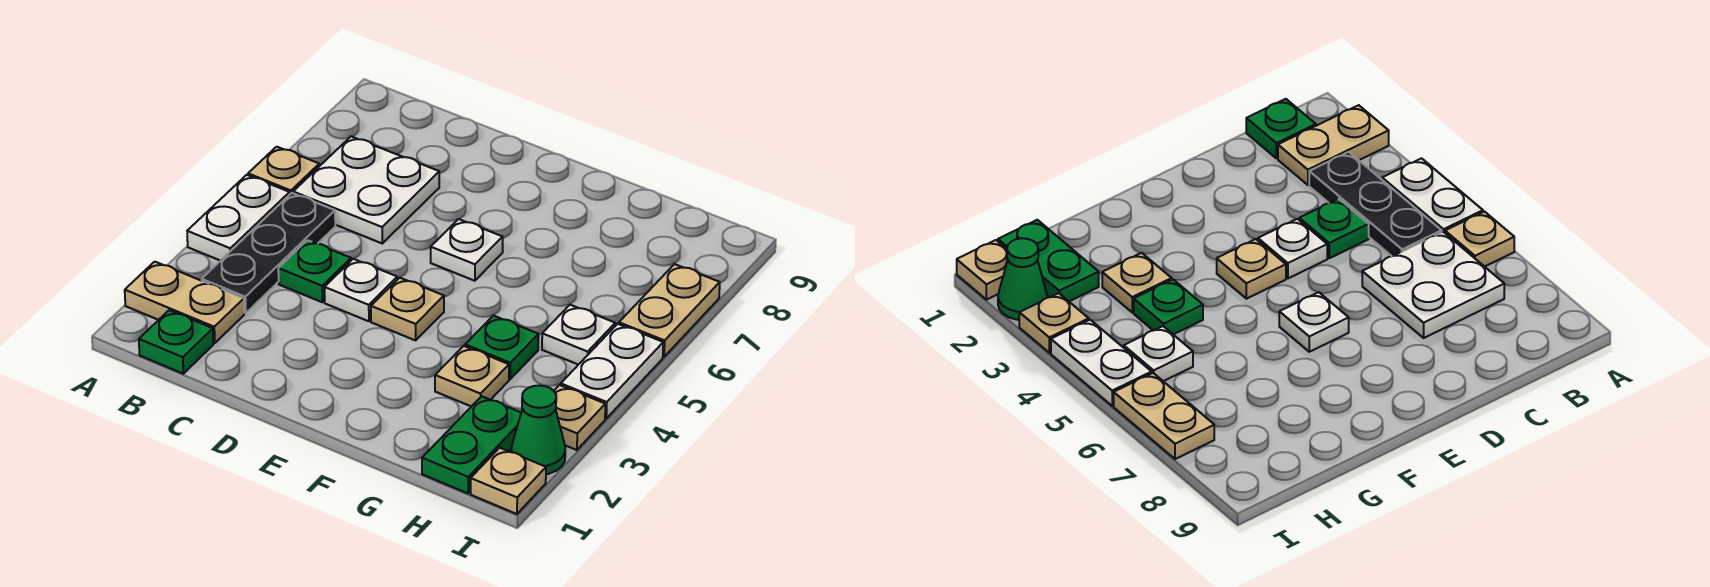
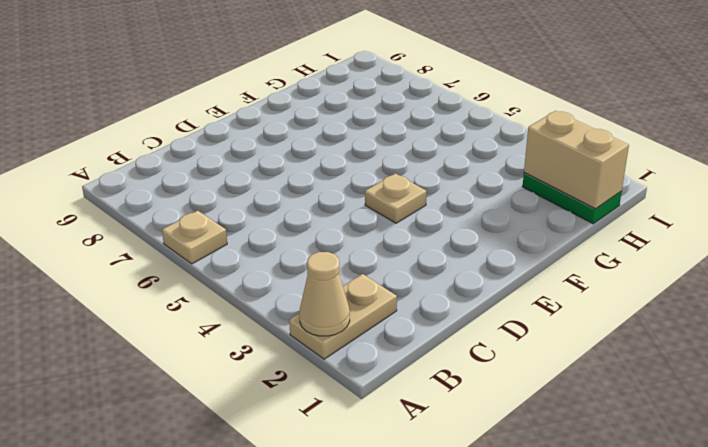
tan 1x1 cone [299,252,350,336] -> none
tan 1x2 brick [524,111,629,209] -> none
none -> white 1x2 plate [187,175,290,261]
none -> green 1x1 plate [139,310,213,374]
none -> black 1x3 plate [202,193,335,313]

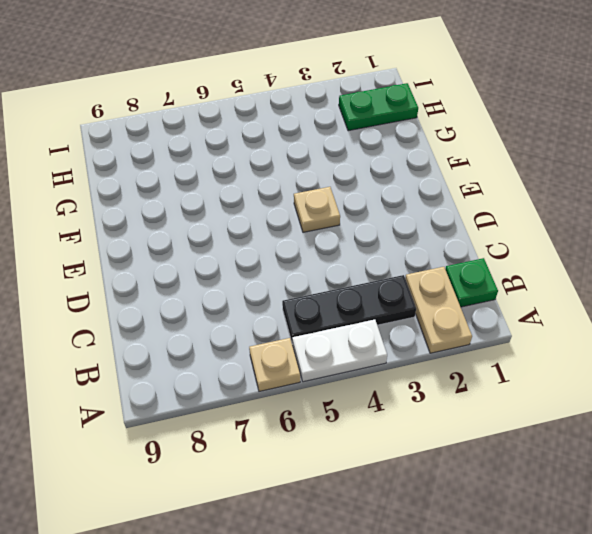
none -> white 2x2 plate [293,137,439,243]
none -> green 1x1 plate [278,240,351,302]
none -> white 1x1 plate [325,259,397,321]

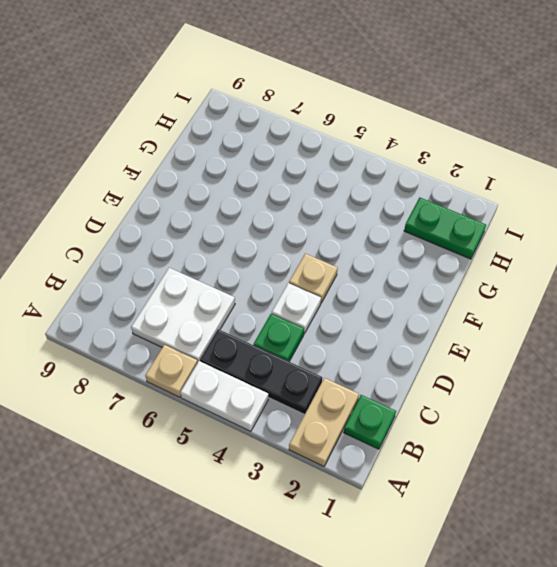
none -> white 1x1 plate [431,219,503,281]
none -> tan 1x1 plate [435,346,509,406]
none -> green 1x1 plate [465,316,539,379]

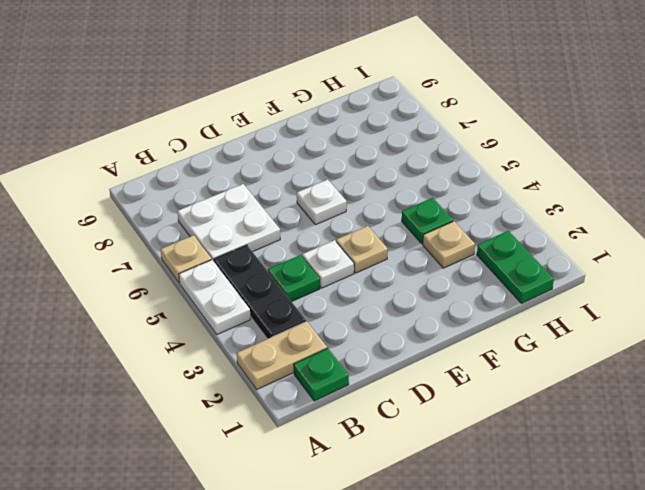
none -> white 1x1 plate [542,305,615,365]
none -> tan 1x1 plate [471,448,546,514]
none -> green 1x1 cone [511,385,565,474]

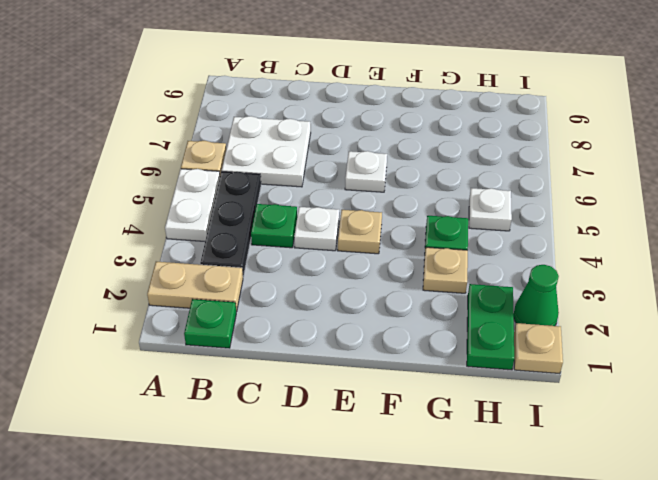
none -> tan 1x1 plate [554,385,605,450]
none -> white 1x2 plate [561,324,663,418]
none -> tan 1x2 plate [619,264,720,357]

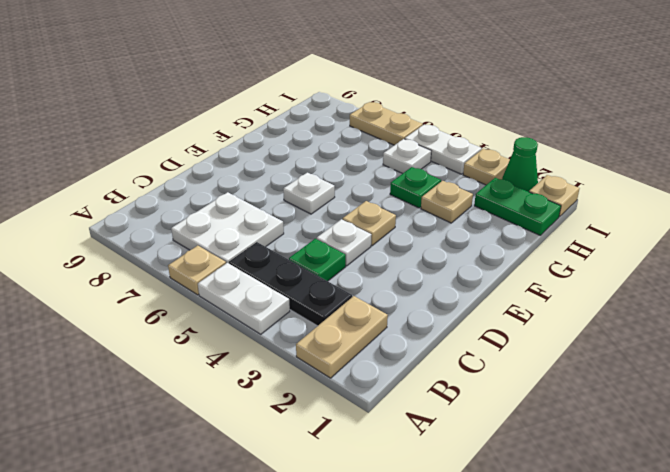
none -> green 1x1 plate [139,310,213,374]

